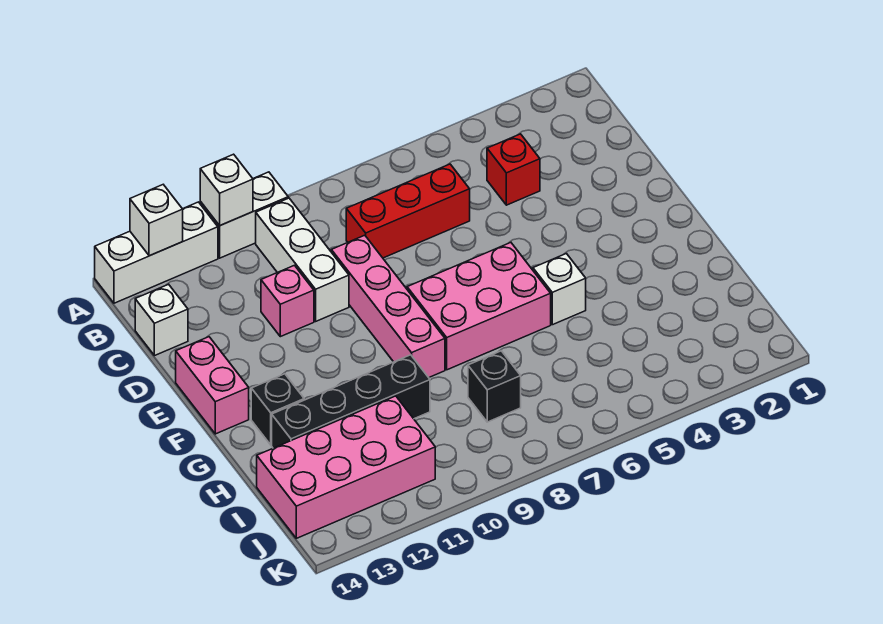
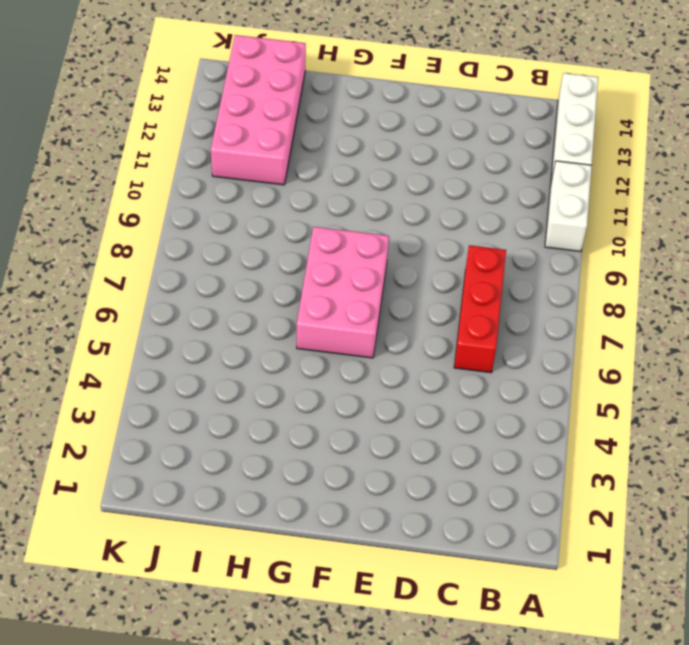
none -> white 1x3 brick [256,198,349,321]
none -> red 1x1 brick [487,134,540,205]
none -> white 1x1 brick [135,284,188,356]

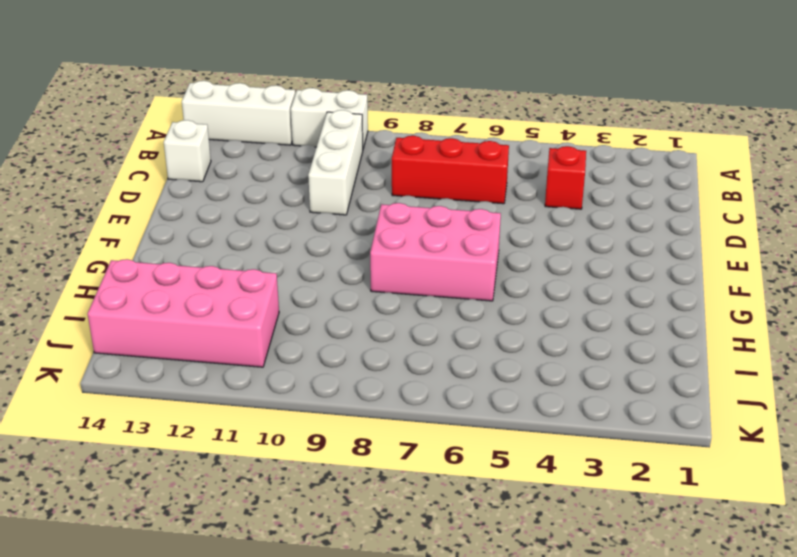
none -> pink 1x4 brick [331,235,445,378]
none -> pink 1x1 brick [261,265,314,337]
none -> pink 1x2 brick [176,337,249,434]

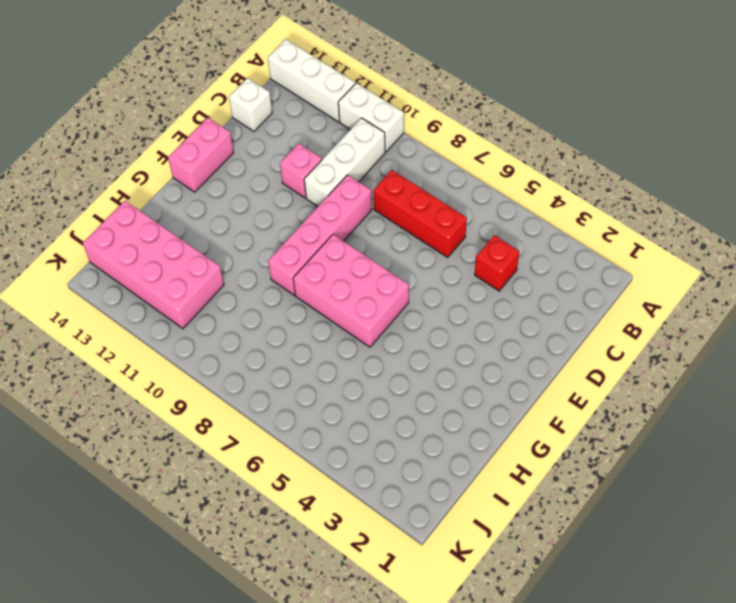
none -> white 1x1 brick [533,254,586,325]
none -> black 1x1 brick [251,374,304,445]
none -> black 1x4 brick [272,355,430,448]

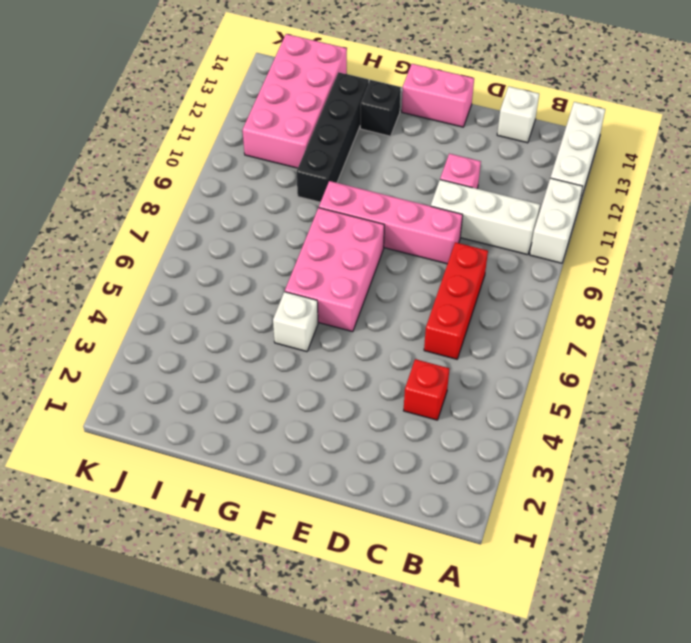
none -> black 1x1 brick [468,351,521,422]
none -> white 1x1 brick [200,154,253,226]
none -> white 1x1 brick [130,185,183,256]

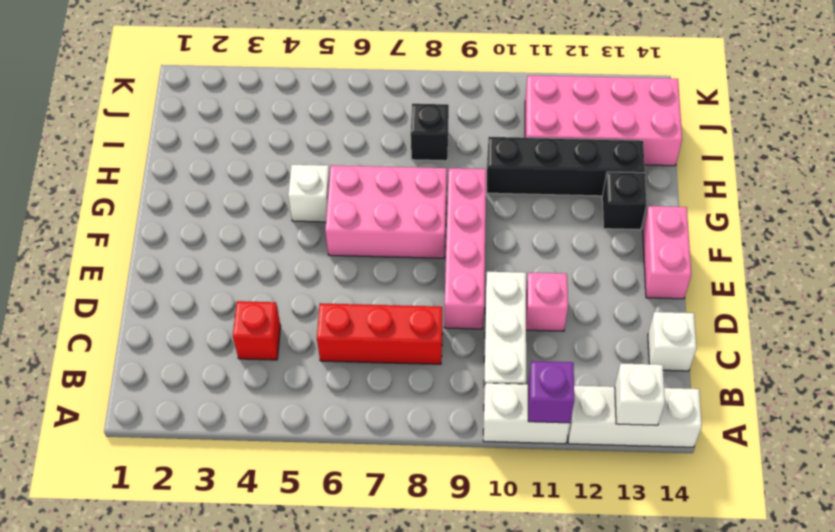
purple 1x1 brick [528,361,574,423] -> white 1x1 brick [200,154,253,226]

